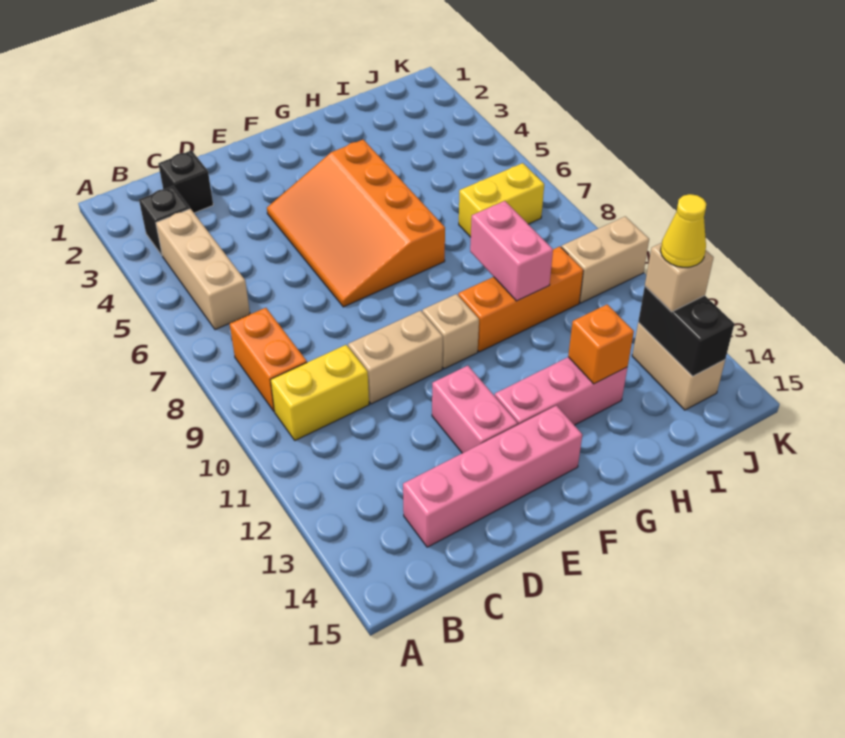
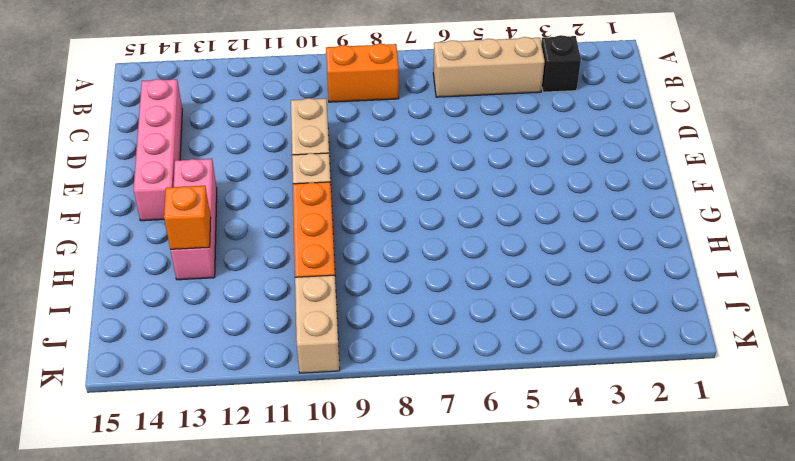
none -> yellow 1x2 brick [271,345,369,440]
none -> black 1x1 brick [158,151,213,213]
none -> orange 3x4 slope [267,140,445,307]

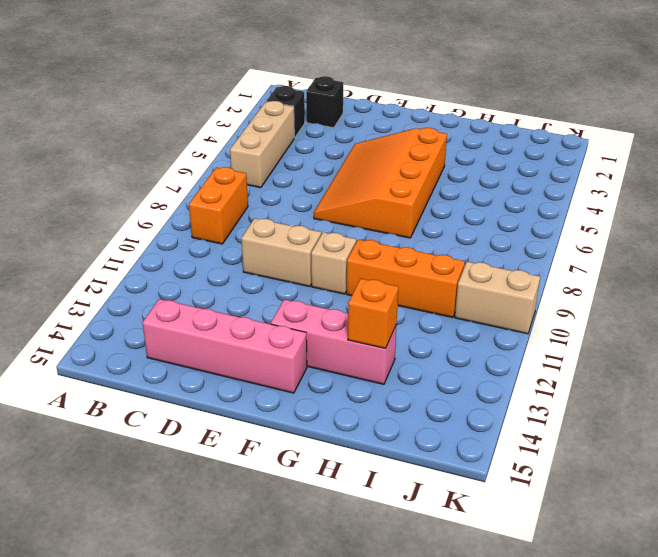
none -> yellow 1x2 brick [271,345,369,440]
none -> pink 1x2 brick [432,366,518,453]
none -> yellow 1x2 brick [459,163,544,237]

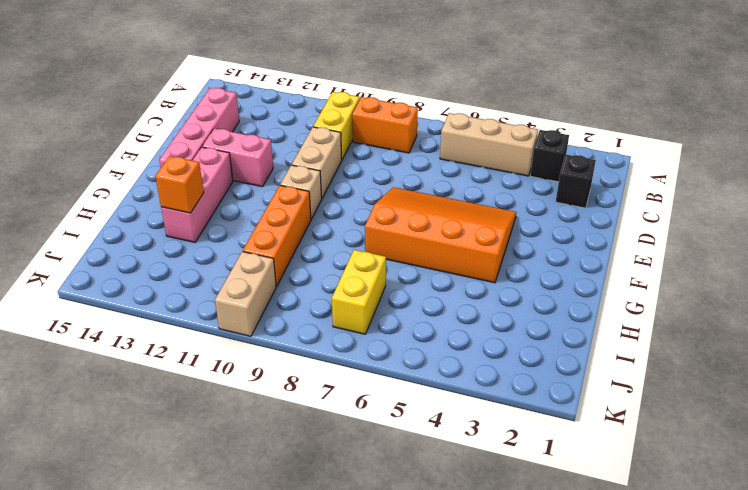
none -> tan 1x2 brick [632,323,725,410]
none -> pink 1x2 brick [470,201,553,301]
none -> black 1x2 brick [638,286,734,376]

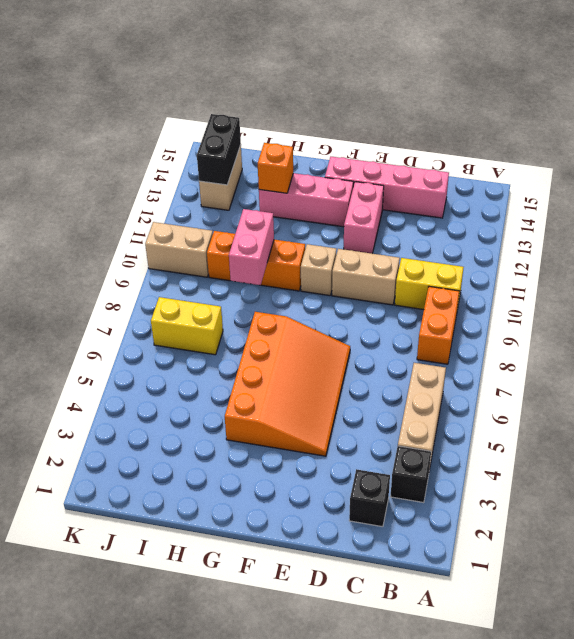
none -> tan 1x1 brick [645,243,714,312]
none -> yellow 1x1 cone [661,194,706,267]

